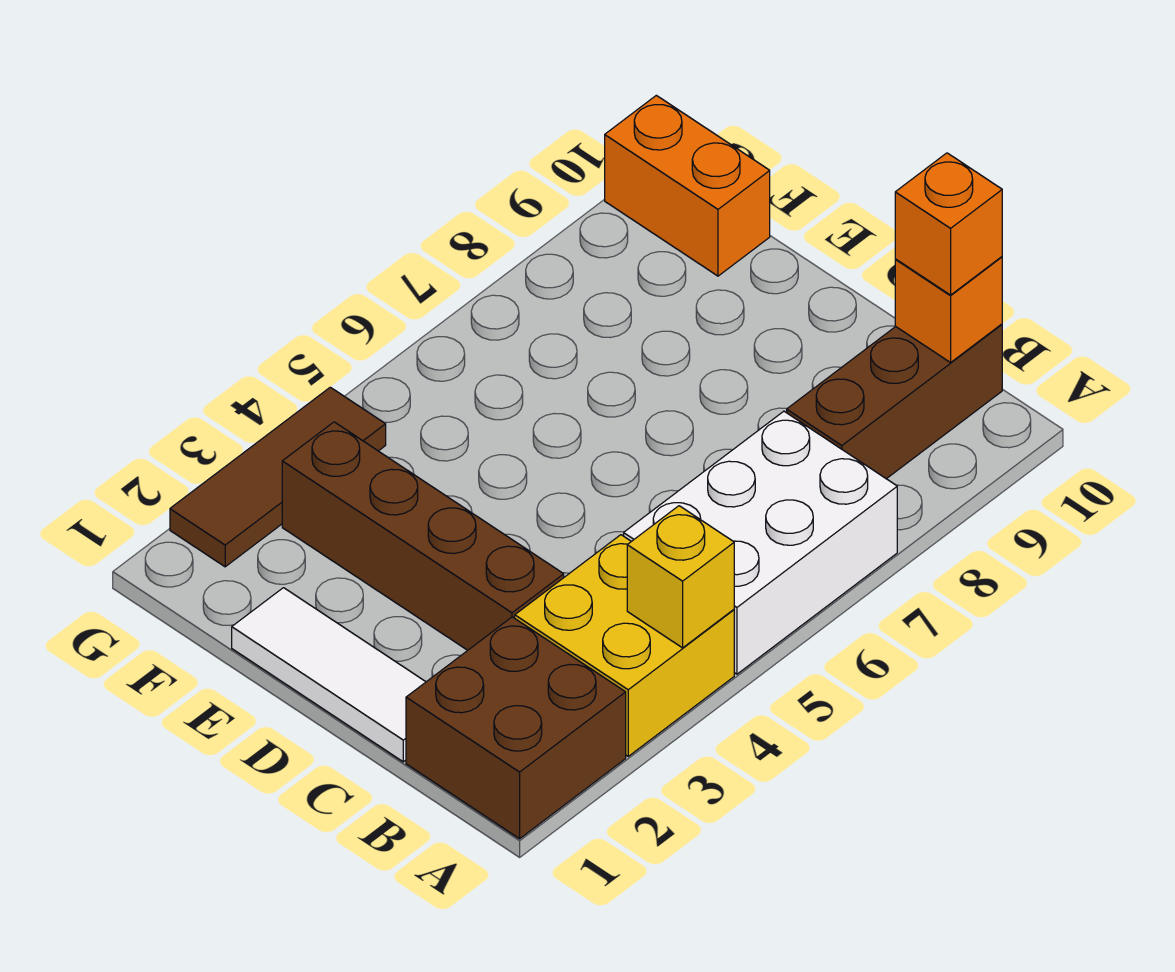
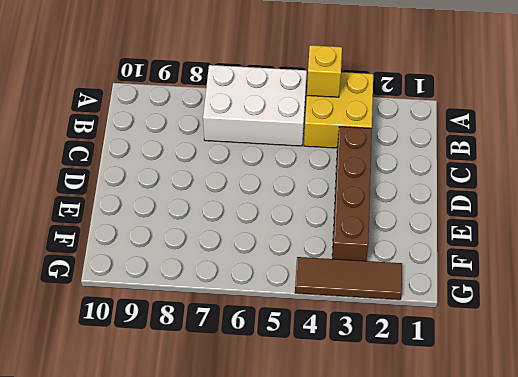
none -> brown 2x2 brick [406,617,626,839]
none -> brown 1x3 brick [787,324,1002,479]

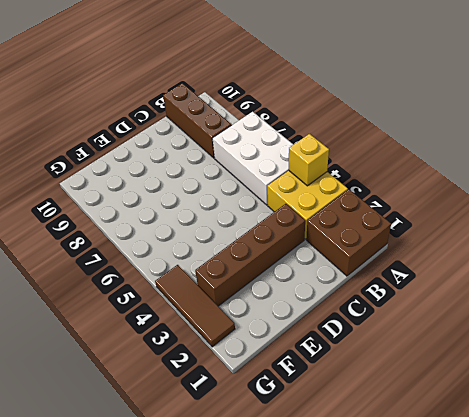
none -> white 1x3 tile [232,588,426,762]
none -> orange 1x2 brick [605,95,770,276]

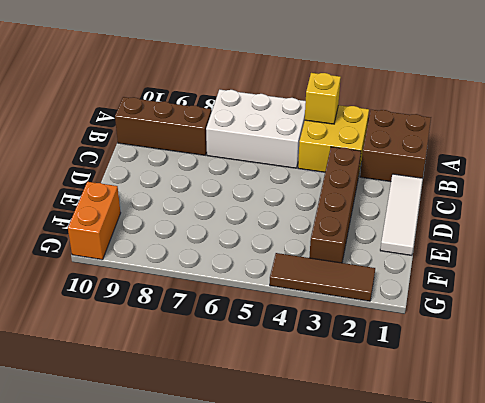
none -> orange 1x1 brick [895,257,1002,362]
none -> orange 1x1 brick [895,153,1002,295]

